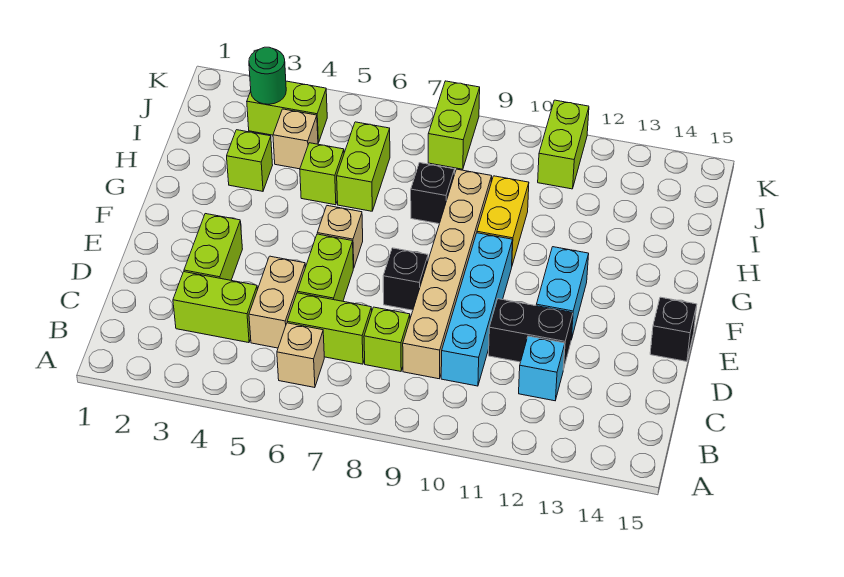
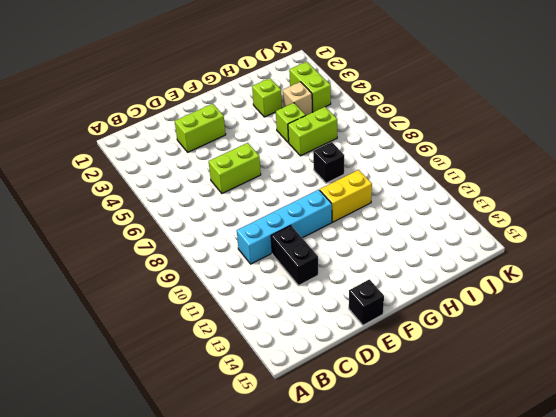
none -> tan 1x1 brick [277,323,324,388]
none -> lime 1x2 brick [173,272,257,343]
none -> tan 1x2 brick [249,256,305,348]

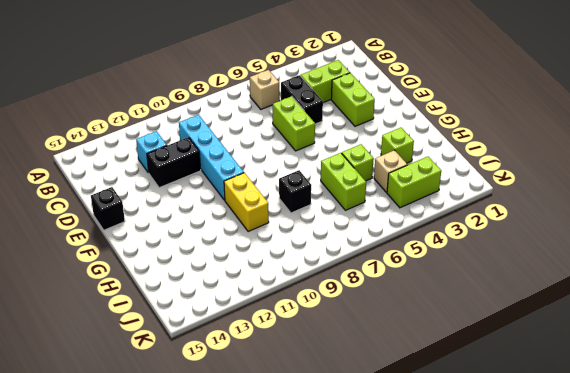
black 1x2 brick [281,75,323,124] -> tan 1x2 brick [249,256,305,348]
none -> lime 1x2 brick [287,293,372,364]
none -> lime 1x1 brick [364,307,410,371]
none -> tan 1x6 brick [403,169,492,379]

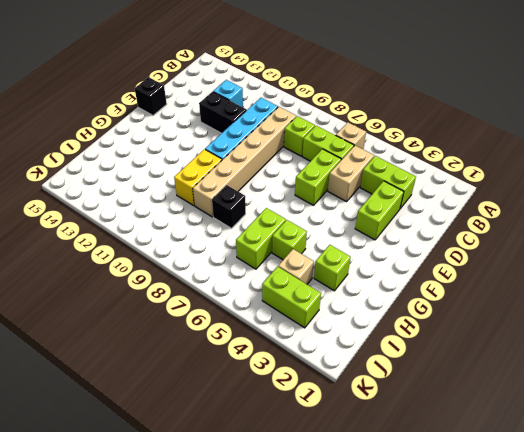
none -> black 1x1 brick [383,248,428,310]
none -> cyan 1x2 brick [536,247,589,340]
none -> tan 1x1 brick [317,206,363,268]

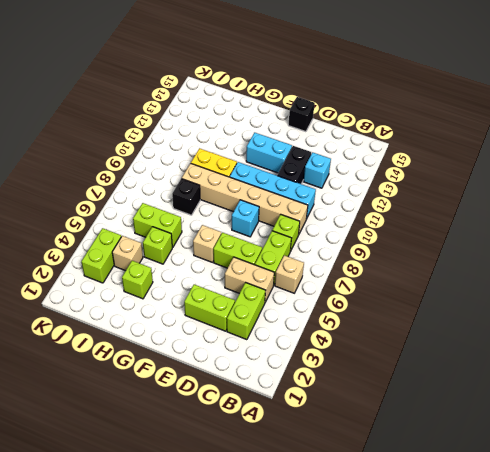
cyan 1x1 brick [232,200,259,237] -> black 1x1 brick [383,248,428,310]
none -> lime 1x2 brick [428,81,480,169]
none -> lime 1x2 brick [538,100,589,189]
none -> green 1x1 round brick [249,47,286,104]

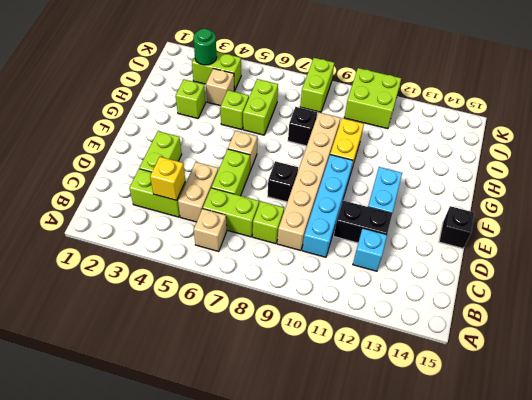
yellow 1x1 brick [150,157,185,200] -> none
lime 2x2 brick [344,68,401,129] -> lime 1x2 brick [538,100,589,189]

